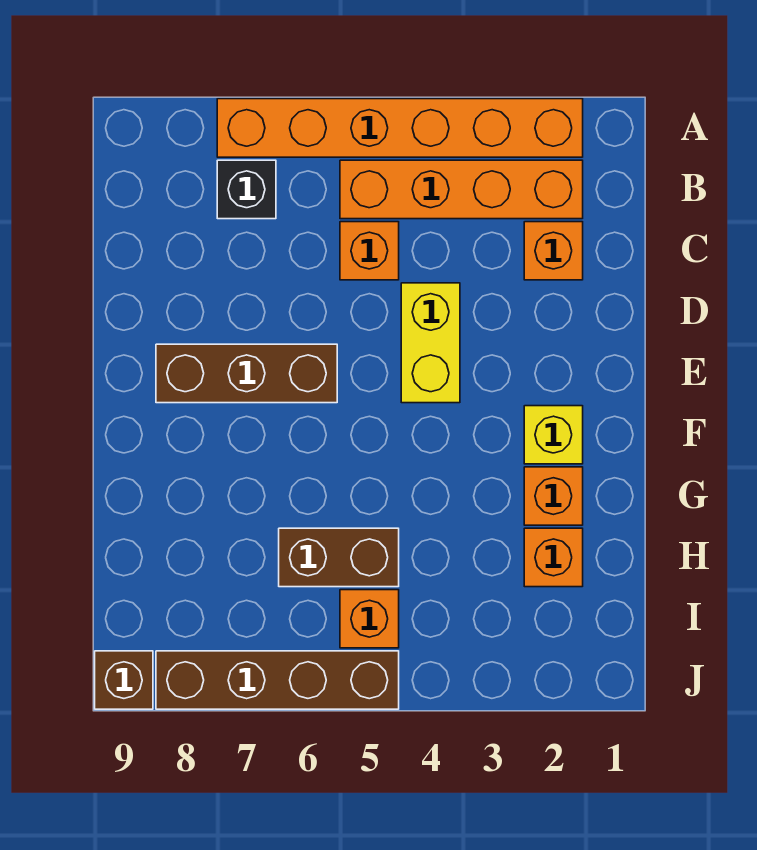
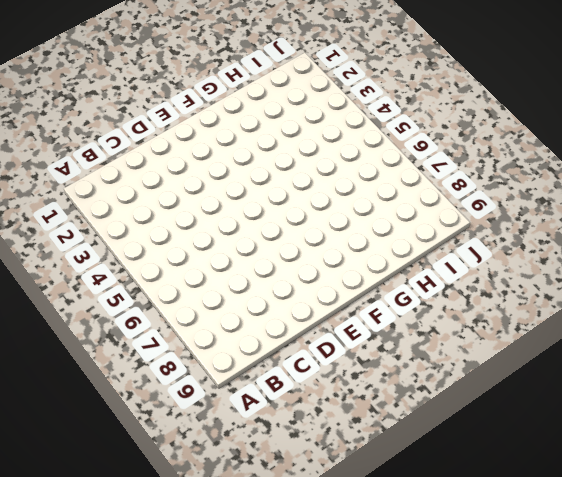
none -> orange 1x6 brick [217,99,583,157]
none -> orange 1x4 brick [340,160,583,219]
none -> black 1x1 brick [217,160,276,219]

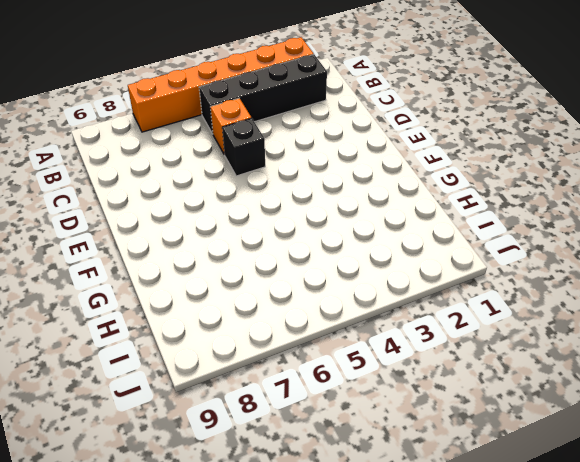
black 1x4 brick [199,55,327,134] -> orange 1x4 brick [340,160,583,219]
black 1x1 brick [222,118,265,176] -> black 1x1 brick moved to [217,160,276,219]
none -> orange 1x1 brick [524,222,583,280]
none -> yellow 1x2 brick [401,283,460,403]
none -> brown 1x3 brick [156,344,337,403]

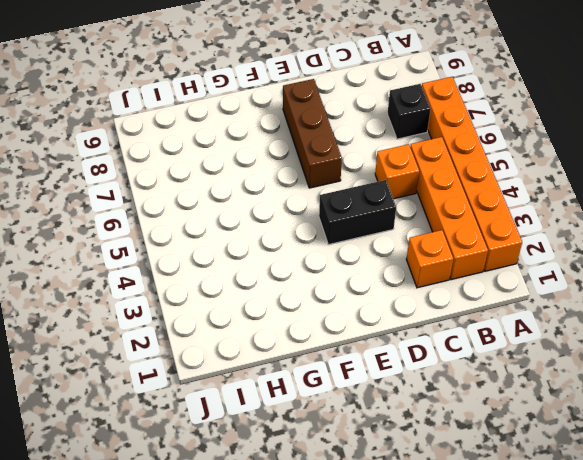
black 1x2 brick [319,180,396,245] -> yellow 1x2 brick [401,283,460,403]
none -> yellow 1x1 brick [524,406,583,464]
none -> orange 1x1 brick [524,467,583,525]
none -> orange 1x1 brick [524,528,583,587]

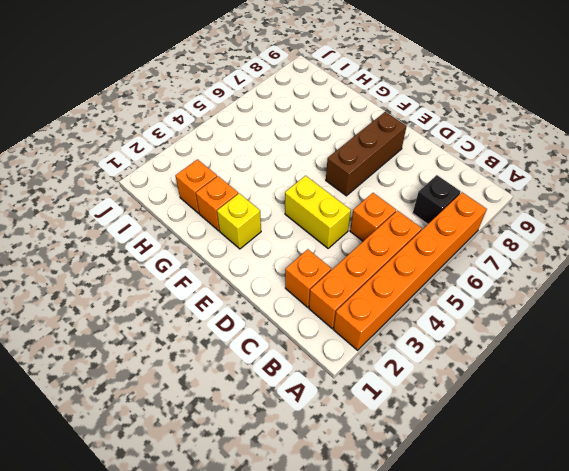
none -> brown 1x2 brick [279,528,399,587]
none -> orange 1x1 brick [340,590,399,648]
none -> brown 1x4 brick [156,651,399,709]

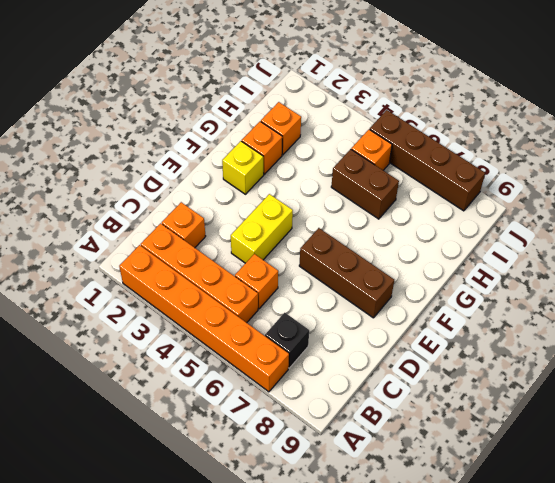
none -> brown 1x1 brick [95,651,153,709]

